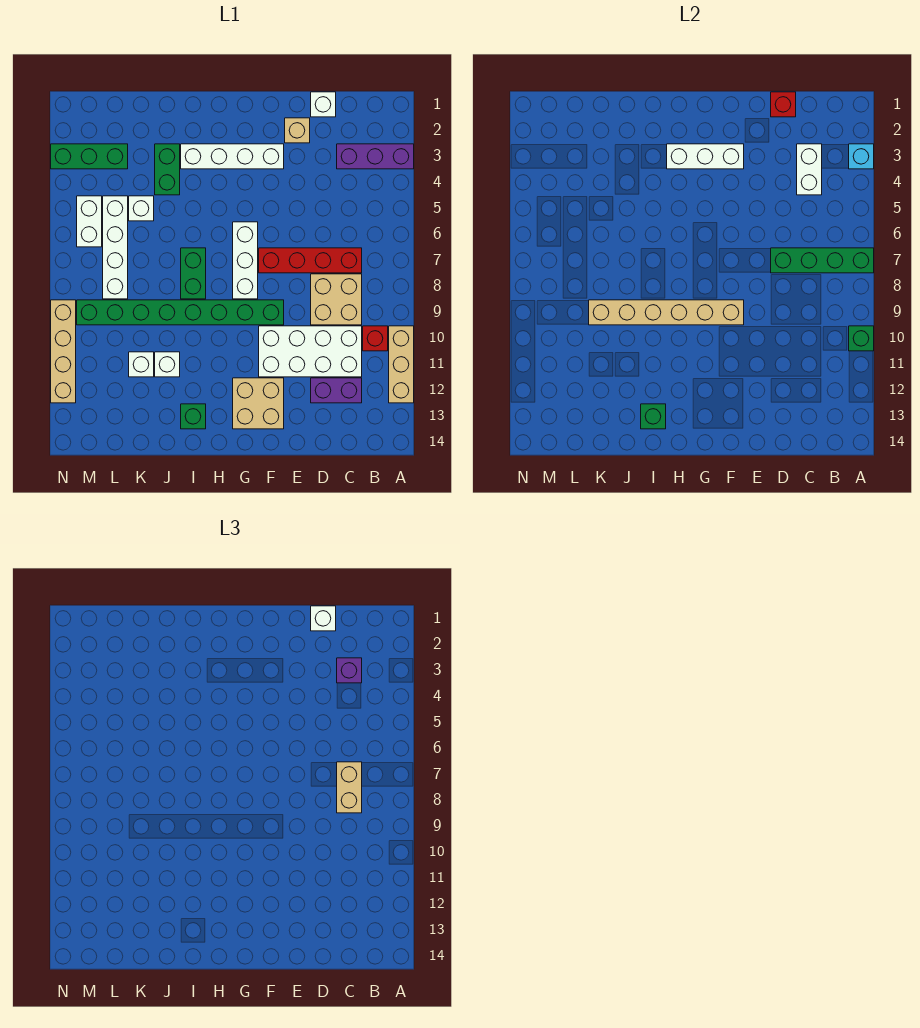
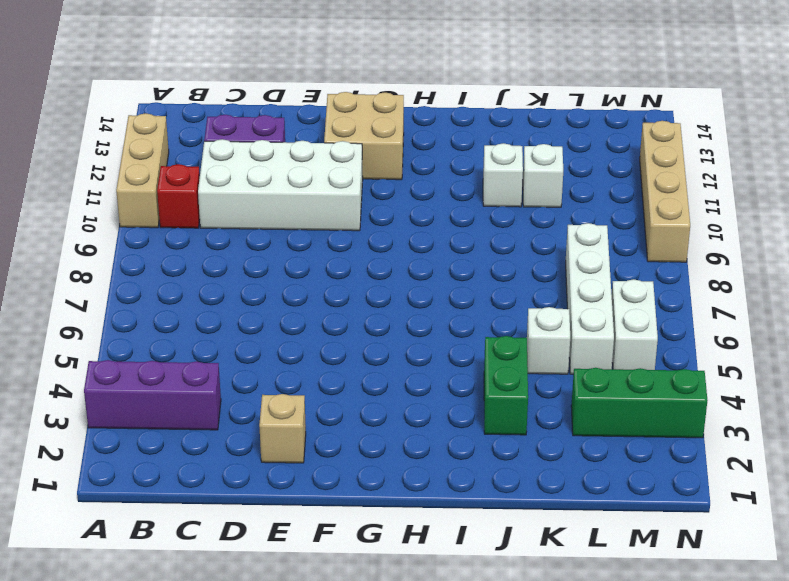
none -> red 1x4 brick [259,248,362,273]
none -> tan 2x2 brick [311,274,362,325]
none -> white 1x1 brick [311,92,336,117]
none -> white 1x4 brick [181,144,284,169]

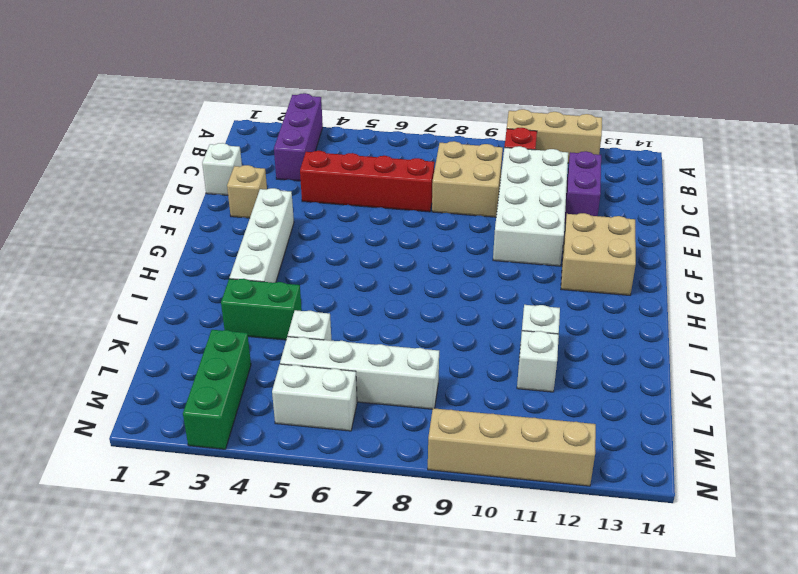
red 1x4 brick [300,151,434,212] -> red 1x4 brick turned to [259,248,362,273]
none -> green 1x8 brick [77,300,284,325]
none -> white 1x3 brick [233,222,258,299]
none -> green 1x2 brick [181,248,206,299]
none -> green 1x1 brick [181,404,206,429]

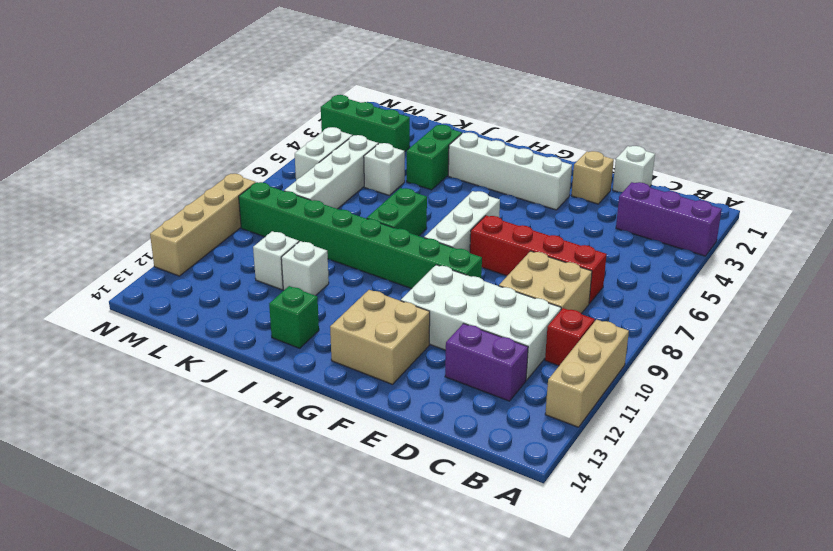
none -> cyan 1x1 brick [849,144,874,169]
none -> green 1x4 brick [771,248,874,273]
none -> green 1x1 brick [849,326,874,351]
none -> white 1x2 brick [797,144,822,195]

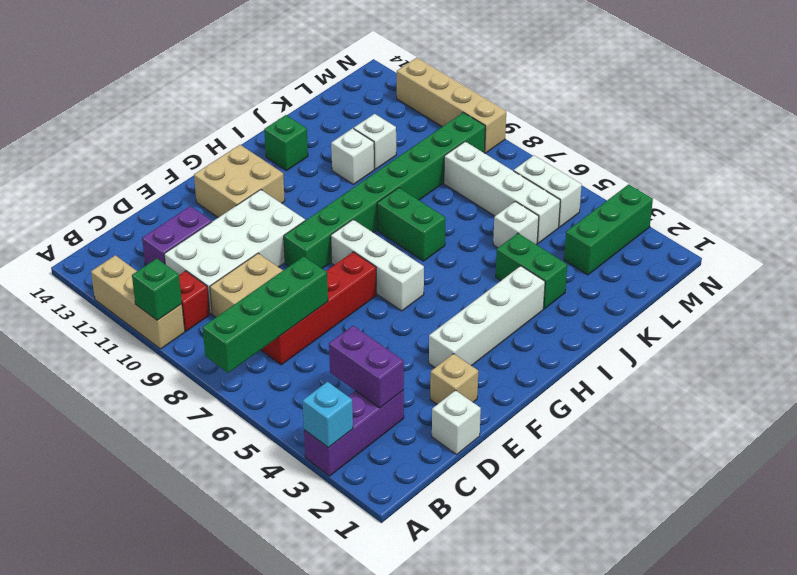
purple 1x2 brick [329,326,404,408] -> white 1x2 brick [797,144,822,195]
none -> red 1x1 brick [771,92,796,117]
none -> white 1x3 brick [667,144,744,169]
none -> tan 1x6 brick [589,300,744,325]
none -> green 1x1 brick [641,404,666,429]

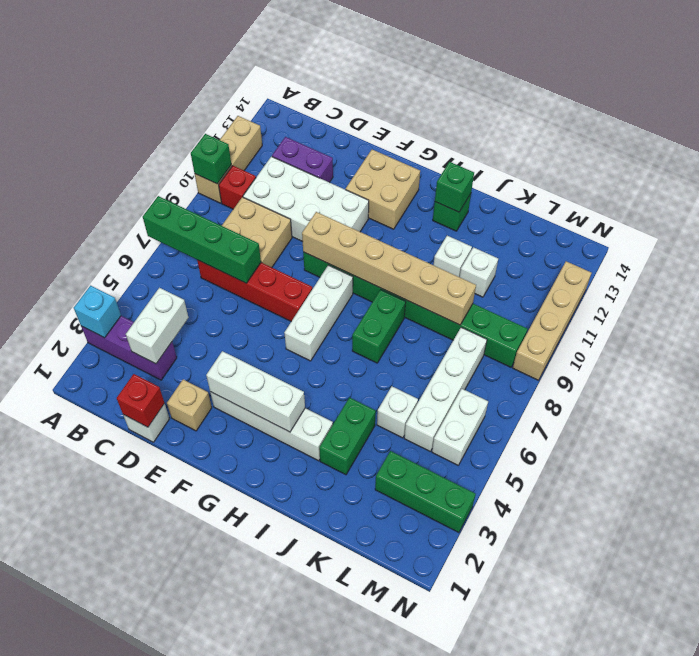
none -> purple 1x1 brick [337,658,362,683]
none -> tan 1x2 brick [337,762,362,813]
none -> white 1x1 brick [311,606,336,631]

